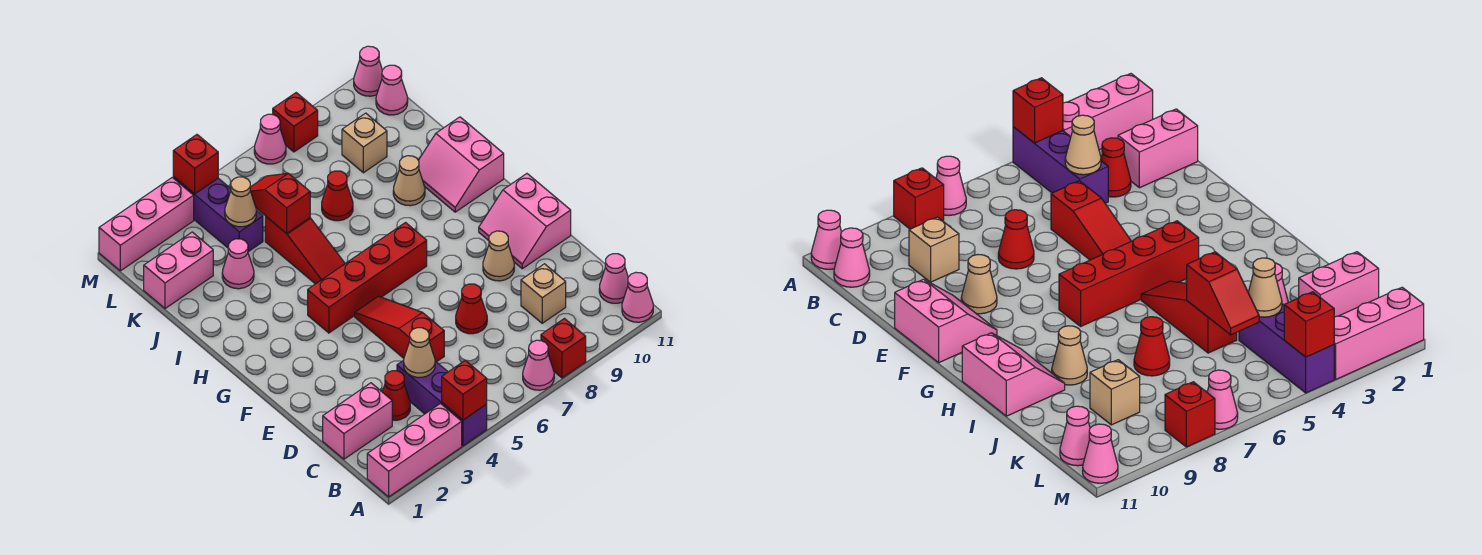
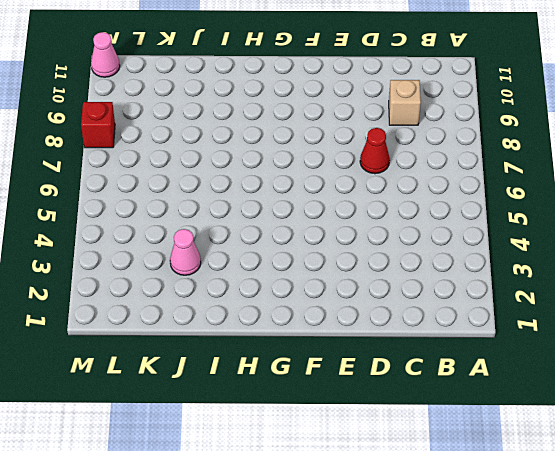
none -> pink 1x3 brick [367,404,462,497]
none -> purple 1x3 brick [397,360,487,446]
none -> pink 1x1 cone [523,340,554,390]
none -> red 1x1 brick [541,319,586,378]

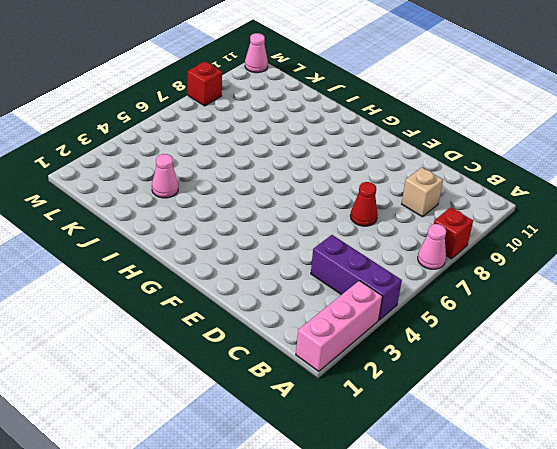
none -> pink 1x1 cone [622,272,653,322]
none -> pink 1x1 cone [599,254,628,303]
none -> pink 1x2 brick [323,383,392,459]
none -> red 1x1 cone [382,371,410,420]

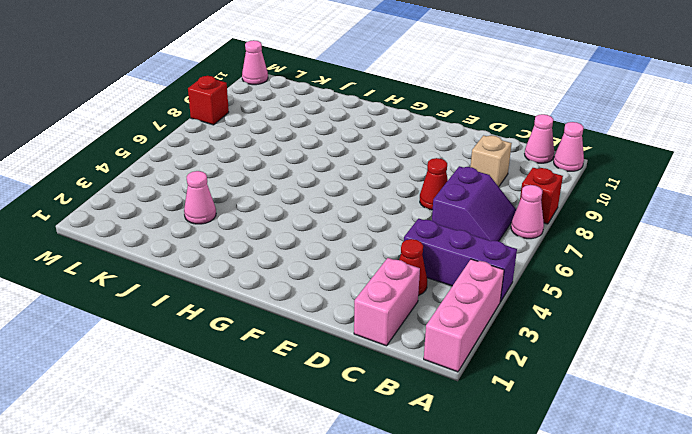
purple 2x2 slope [432,166,516,241] -> none
none -> red 1x3 slope [355,296,444,362]
none -> tan 1x1 cone [483,231,514,281]
none -> pink 2x2 slope [479,174,571,269]
none -> red 1x4 brick [308,223,427,333]

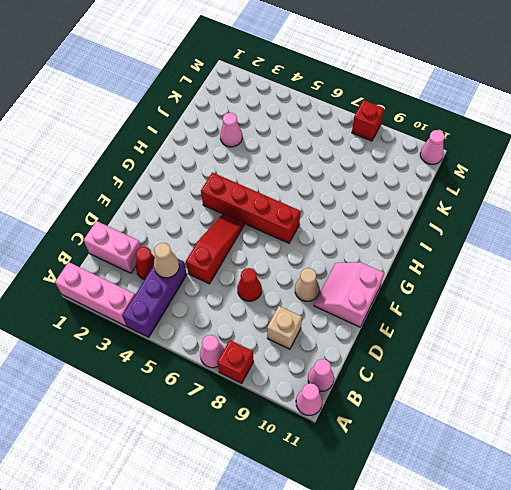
none -> red 1x3 slope [265,216,345,284]
none -> pink 2x2 slope [418,117,504,212]
none -> tan 1x1 cone [393,156,425,206]
none -> red 1x1 cone [322,171,353,221]

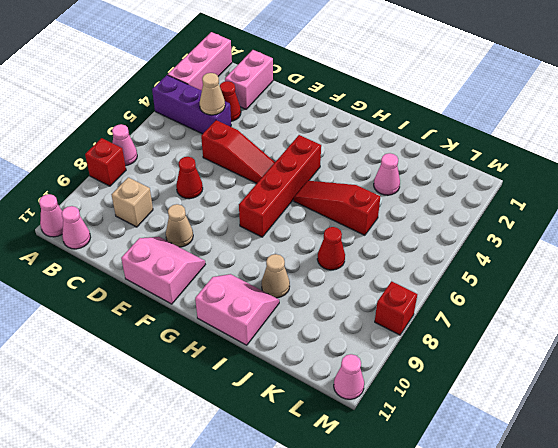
none -> pink 1x2 brick [144,232,213,309]
none -> purple 1x3 brick [173,176,263,252]
none -> tan 1x1 brick [342,113,387,173]
none -> pink 1x1 cone [376,65,408,115]

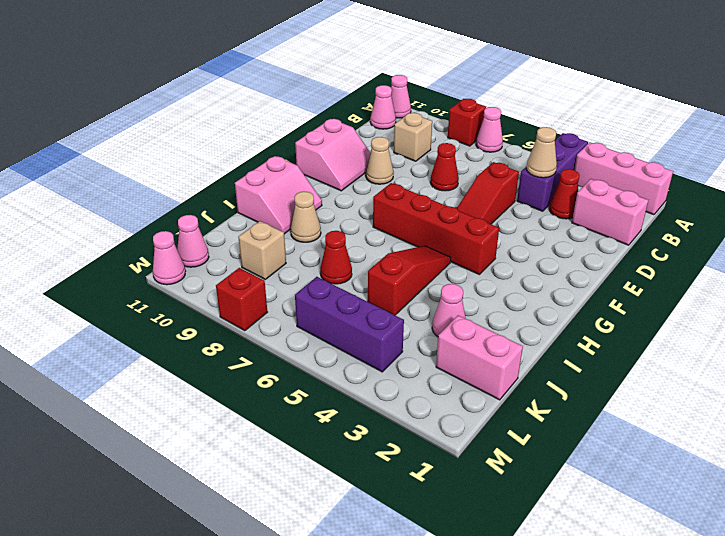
purple 1x3 brick [295,277,404,372] -> purple 1x3 brick turned to [173,176,263,252]
none -> pink 1x3 brick [99,177,194,271]
none -> pink 1x1 cone [254,114,286,164]
none -> red 1x1 brick [442,360,487,420]
none -> red 1x2 slope [250,173,310,234]

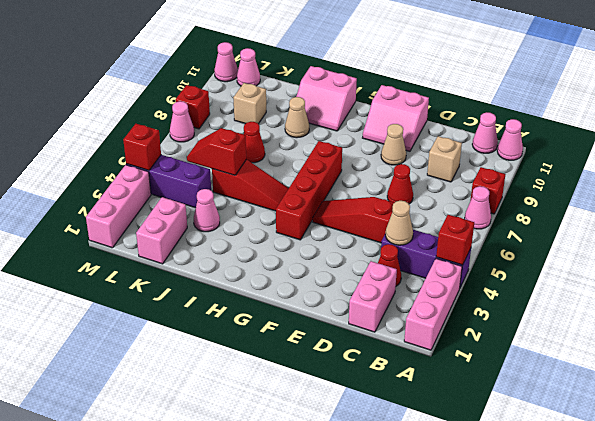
none -> tan 1x1 cone [225,177,256,227]

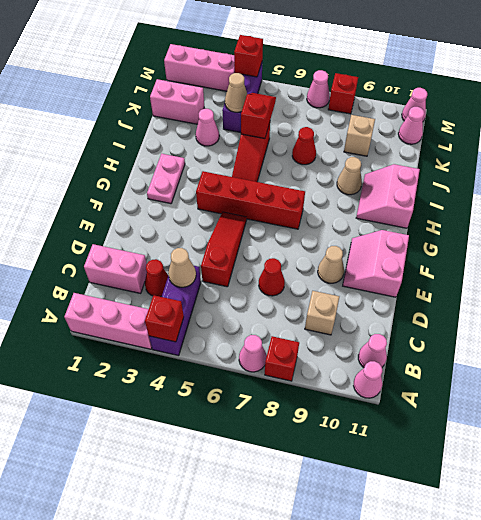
pink 1x2 plate [147,154,185,204] -> none

